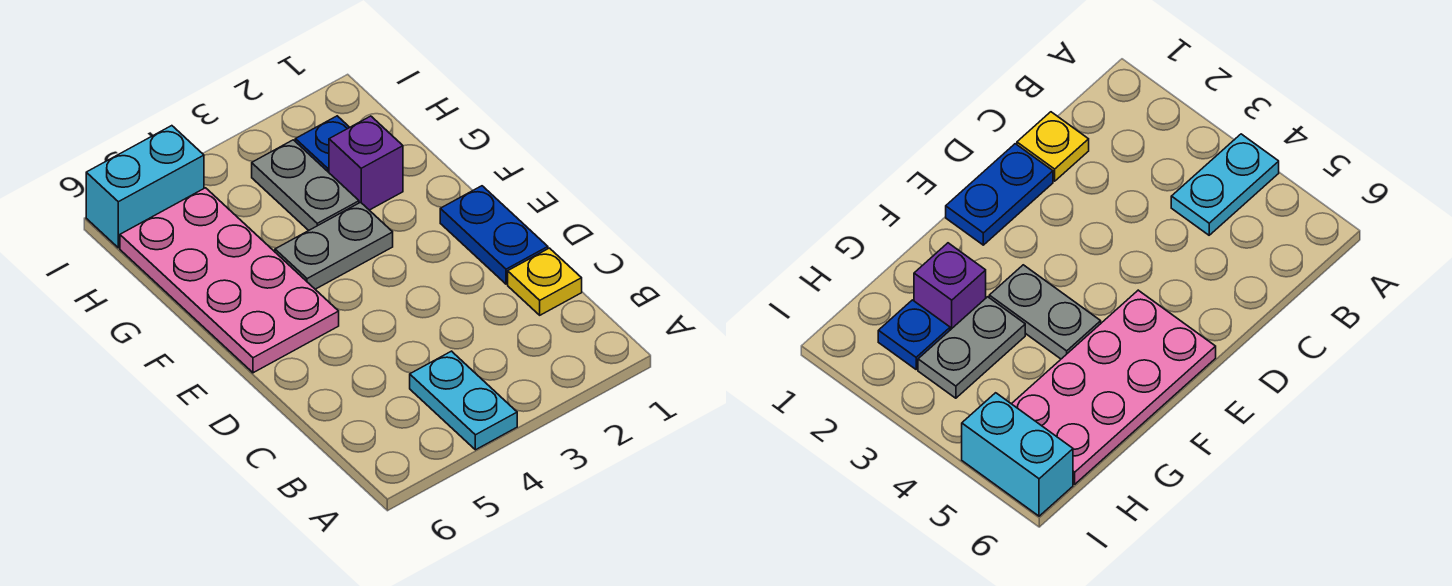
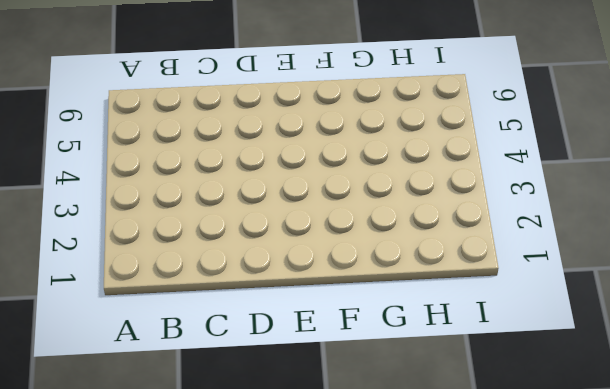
none -> cyan 1x2 plate [410,351,517,450]
none -> yellow 1x1 plate [508,248,582,315]

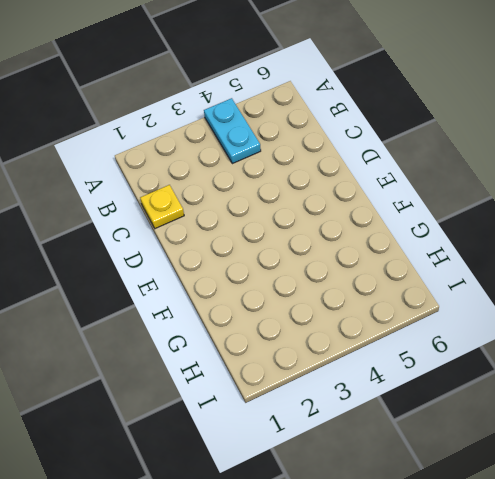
none -> blue 1x2 plate [440,186,548,284]
none -> pink 2x4 plate [120,188,339,373]

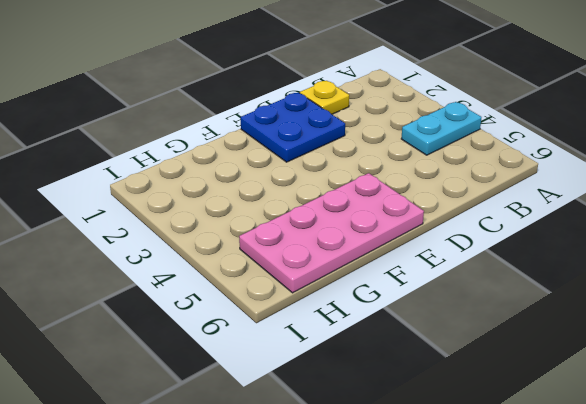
blue 2x2 plate [241,93,345,162] -> blue 1x2 plate [440,186,548,284]
none -> grey 1x2 plate [275,202,393,289]
none -> purple 1x1 brick [329,116,403,210]

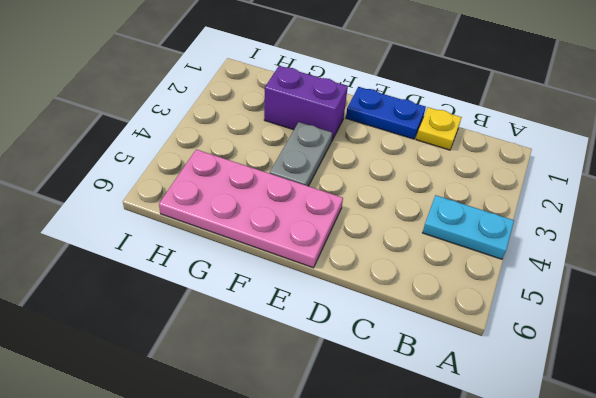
purple 1x2 brick [264,66,348,141] -> purple 1x1 brick [329,116,403,210]
none -> grey 1x2 plate [252,140,359,230]
none -> blue 1x1 plate [295,116,350,172]

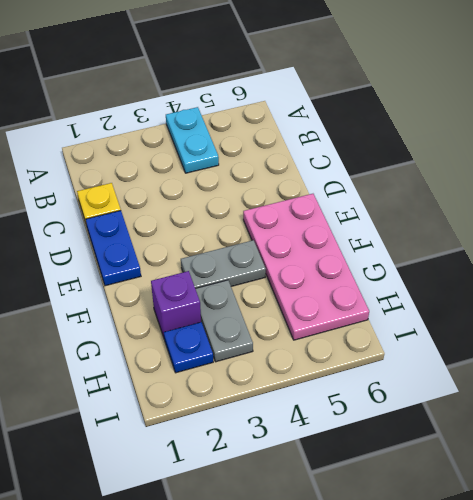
none -> cyan 1x2 brick [86,126,204,248]

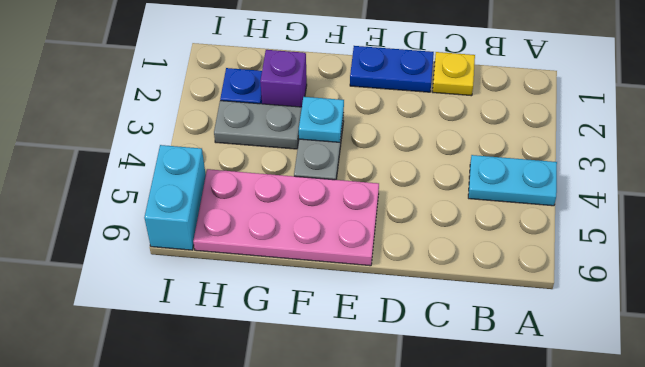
cyan 1x1 plate [299,97,344,142] -> none

